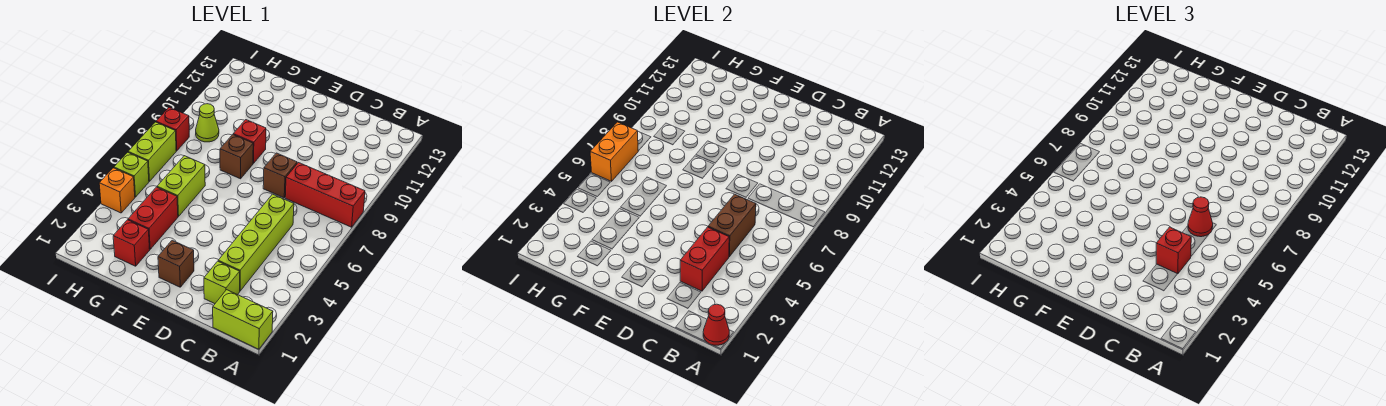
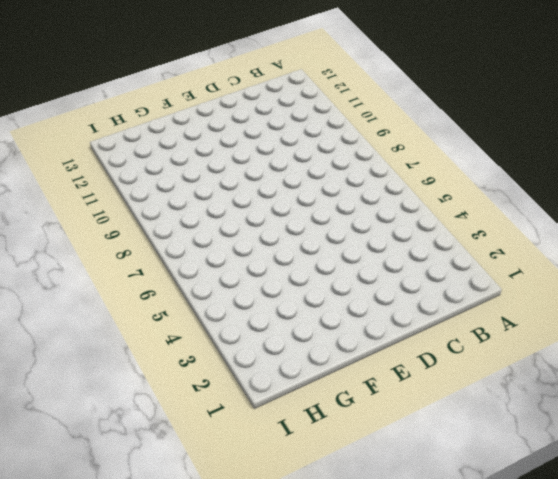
none -> lime 1x2 brick [213,290,273,349]
none -> red 1x3 brick [285,163,365,227]
none -> lime 1x1 brick [204,261,240,304]

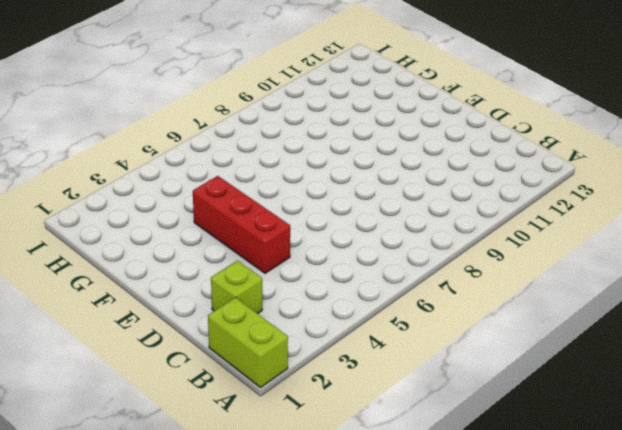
red 1x3 brick [193,176,290,273] -> red 1x3 brick moved to [285,163,365,227]
none -> lime 1x4 brick [218,194,294,291]
none -> brown 1x1 brick [263,153,297,198]
none -> brown 1x1 brick [158,240,194,287]

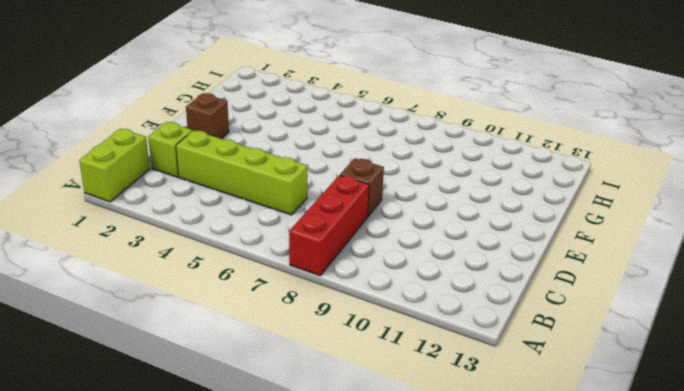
none -> brown 1x1 brick [220,135,253,179]
none -> red 1x1 brick [233,120,266,163]
none -> red 1x1 brick [113,220,150,266]

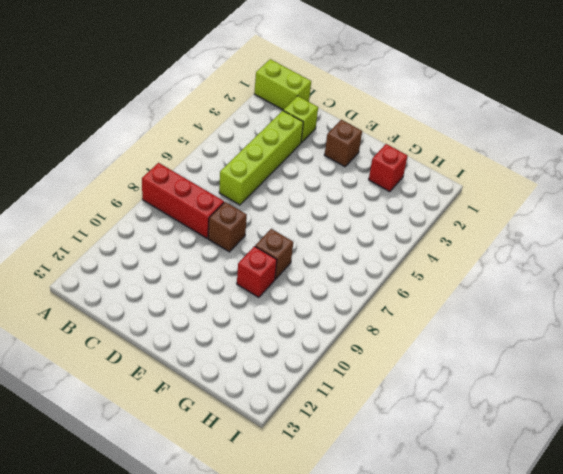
none -> red 1x2 brick [128,187,178,249]
none -> lime 1x2 brick [157,156,205,217]
none -> lime 1x1 cone [196,104,219,142]

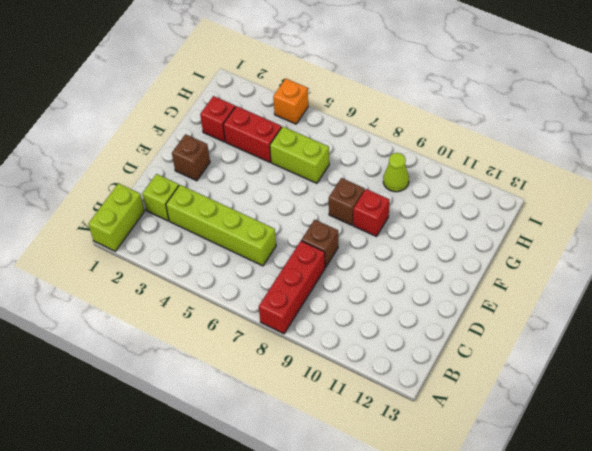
none -> lime 1x1 brick [114,152,149,197]
none -> lime 1x2 brick [128,122,176,181]
none -> red 1x1 brick [156,107,189,151]

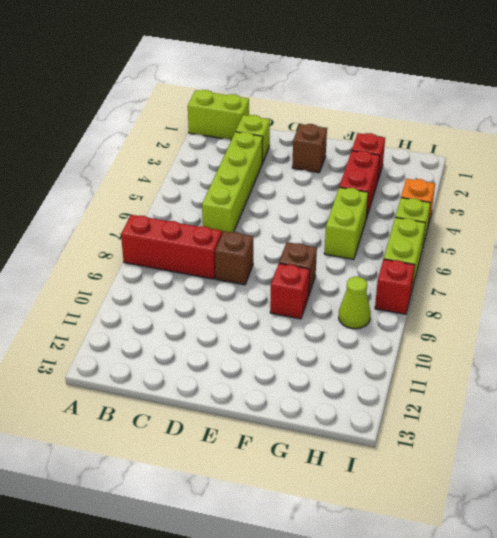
none -> red 1x1 cone [703,304,729,345]
none -> red 1x2 brick [680,227,729,291]
none -> brown 1x2 brick [708,194,756,257]

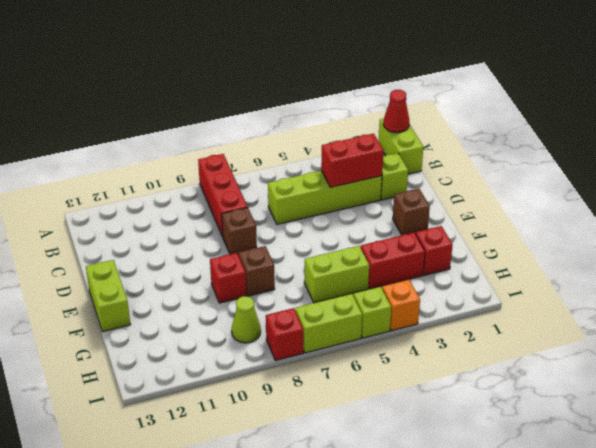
lime 1x2 brick [86,260,130,332] -> none
none -> brown 1x2 brick [708,194,756,257]
none -> orange 1x2 brick [590,122,638,181]
none -> red 1x1 brick [1156,227,1191,274]

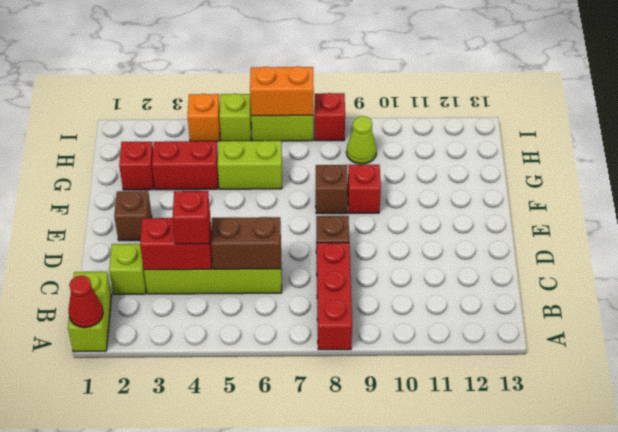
none -> red 1x1 cone [1188,197,1213,237]

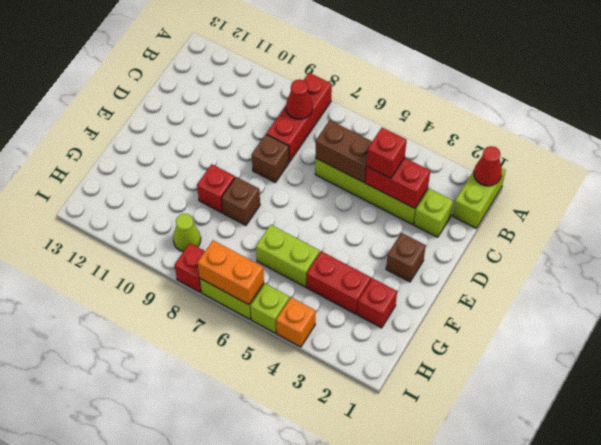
red 1x1 cone [286,79,313,119] -> red 1x1 cone moved to [1188,197,1213,237]

